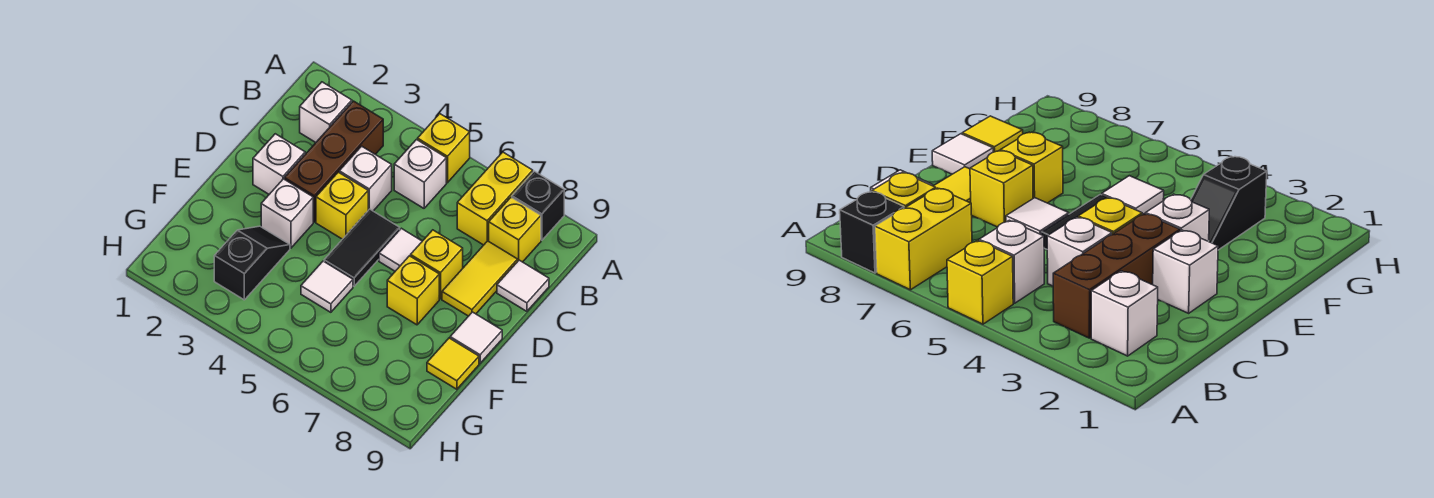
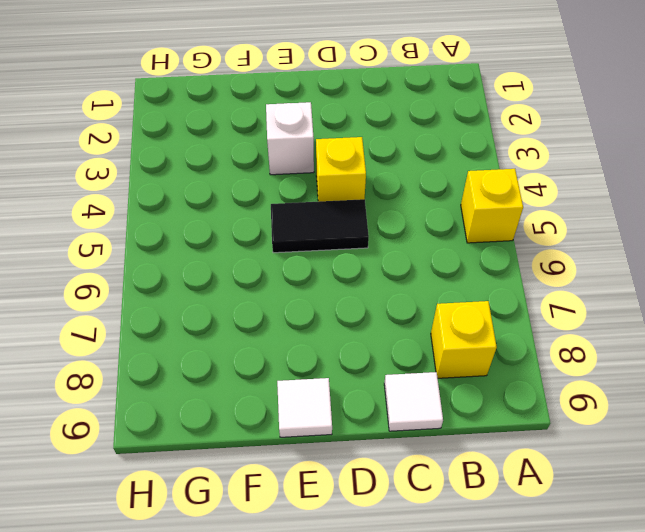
none -> yellow 1x2 brick [457,152,533,245]
none -> black 1x1 brick [512,171,564,240]
none -> white 1x1 brick [300,82,352,142]

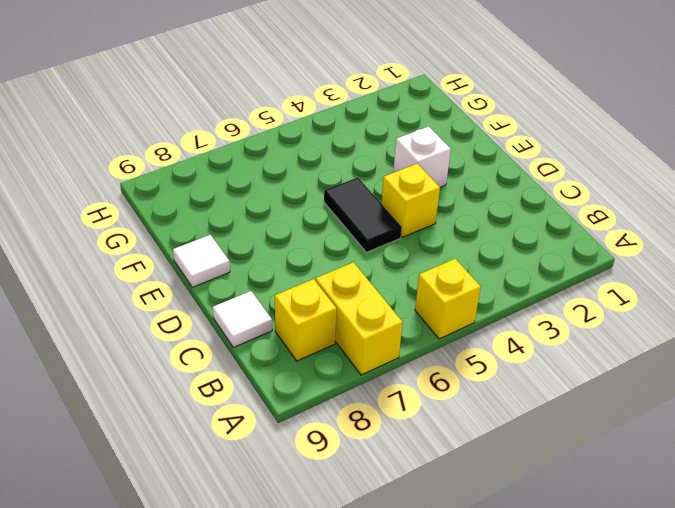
none -> black 1x1 brick [512,171,564,240]
none -> white 1x1 brick [300,82,352,142]
none -> brown 1x3 brick [285,101,383,222]

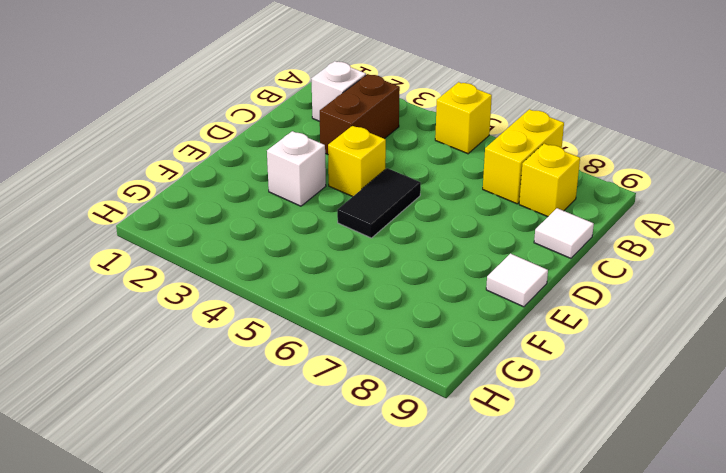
brown 1x2 brick [319,74,400,154] -> brown 1x3 brick [285,101,383,222]
none -> black 1x1 brick [512,171,564,240]
none -> white 1x1 brick [394,140,446,208]
none -> white 1x1 brick [339,146,392,211]

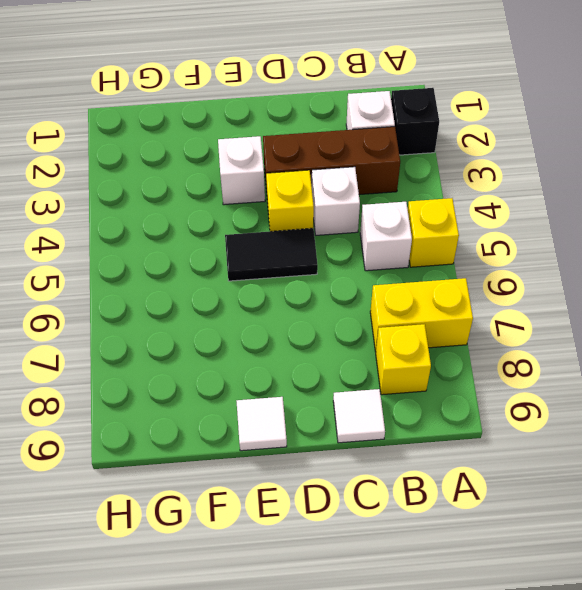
black 1x1 brick [391,88,439,155] -> black 1x1 brick moved to [512,171,564,240]
none -> yellow 1x2 tile [442,241,518,316]
none -> white 1x1 brick [253,134,305,194]
none -> white 1x1 tile [379,228,422,271]

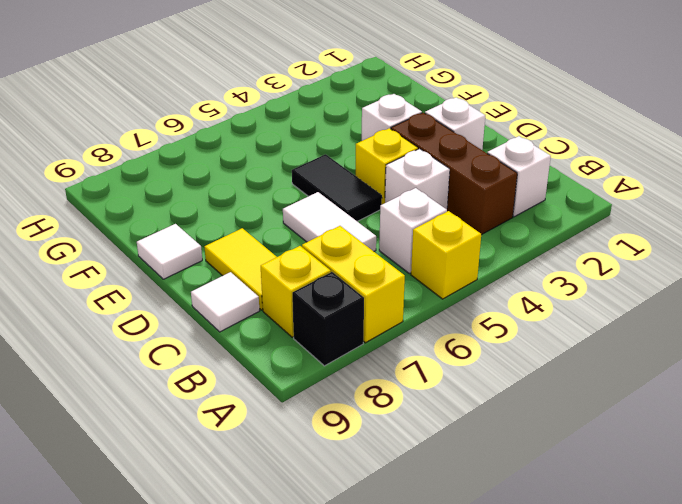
white 1x2 tile [283,192,376,251] -> white 1x1 tile [379,228,422,271]
none -> yellow 1x1 brick [411,230,463,299]
none -> yellow 1x1 brick [387,256,439,325]
none -> black 1x2 slope [214,226,290,300]

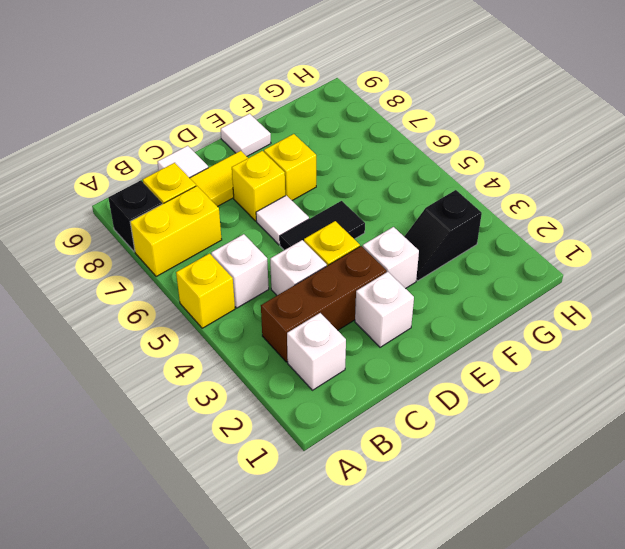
none -> white 1x1 tile [301,261,353,312]
none -> yellow 1x1 tile [427,338,479,389]

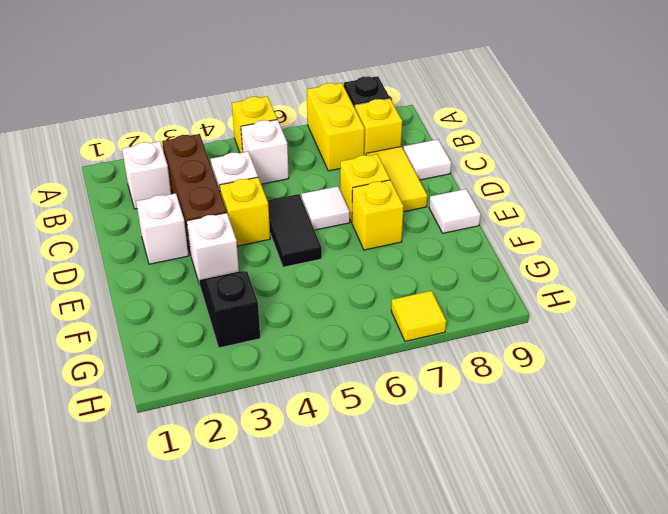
yellow 1x1 tile [391,291,446,341] -> yellow 1x1 tile moved to [427,338,479,389]
none -> white 1x1 tile [301,261,353,312]

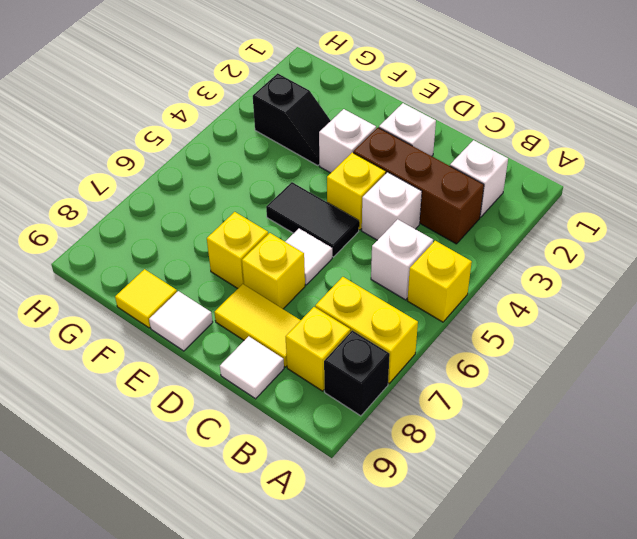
none -> white 1x1 tile [301,261,353,312]

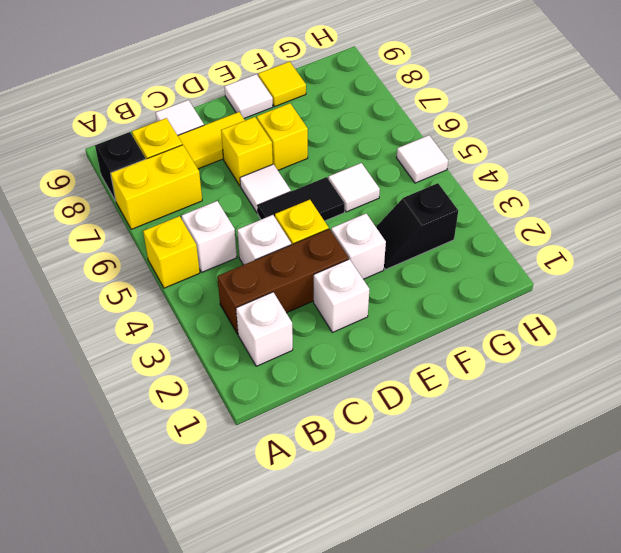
white 1x1 tile [396,135,448,183] -> none

